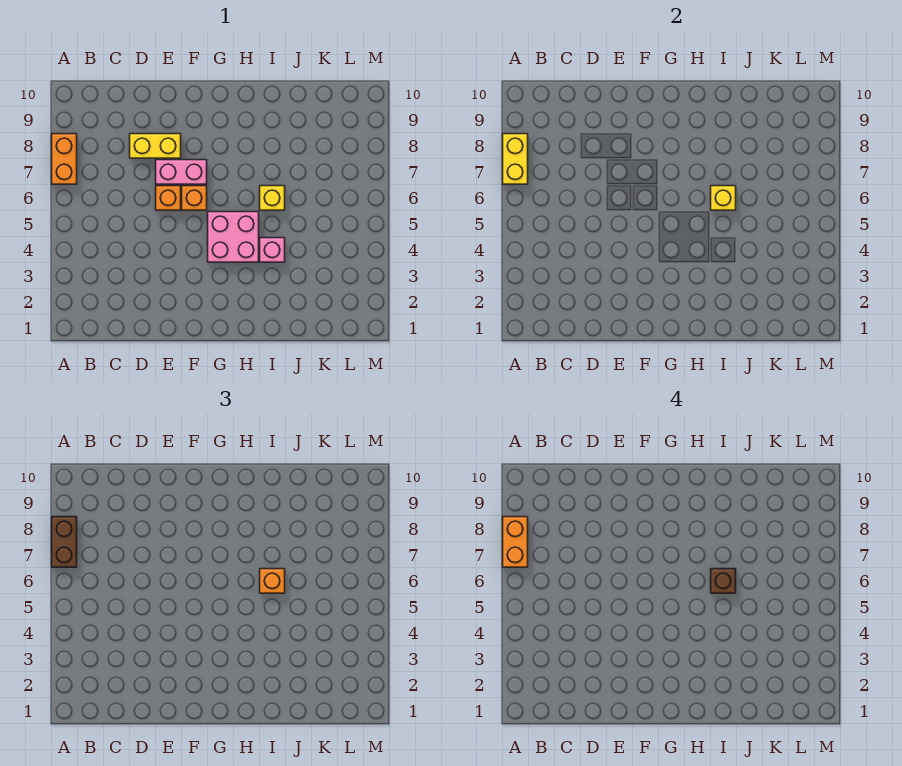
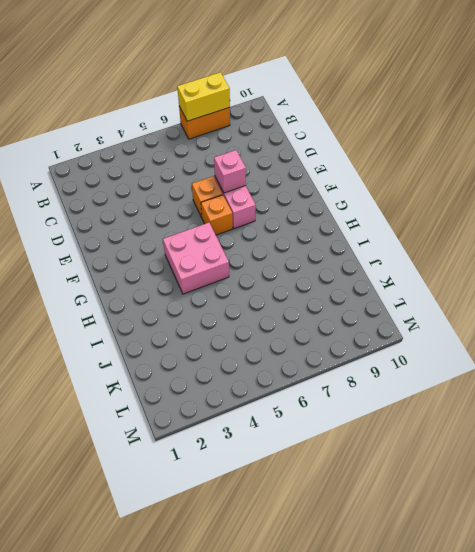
pink 1x1 brick [214,150,246,193] -> pink 1x1 brick moved to [260,238,285,262]
none -> yellow 1x2 brick [130,134,181,158]
none -> yellow 1x1 brick [260,186,285,210]
none -> yellow 1x1 brick [711,186,736,210]

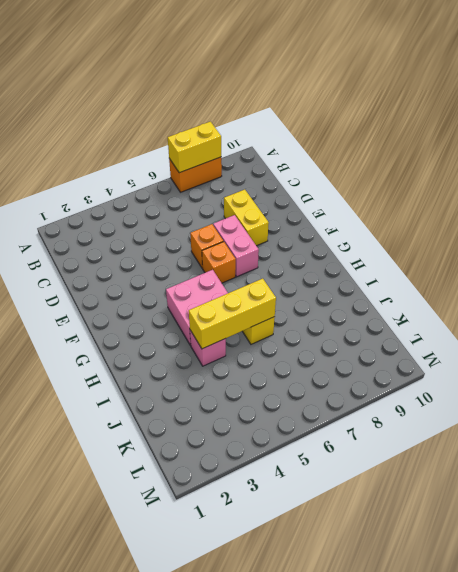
yellow 1x3 brick [189,279,276,349] -> yellow 1x1 brick [711,186,736,210]
none -> brown 1x2 brick [52,517,77,567]
none -> orange 1x1 brick [260,569,285,593]
none -> orange 1x2 brick [503,517,528,567]

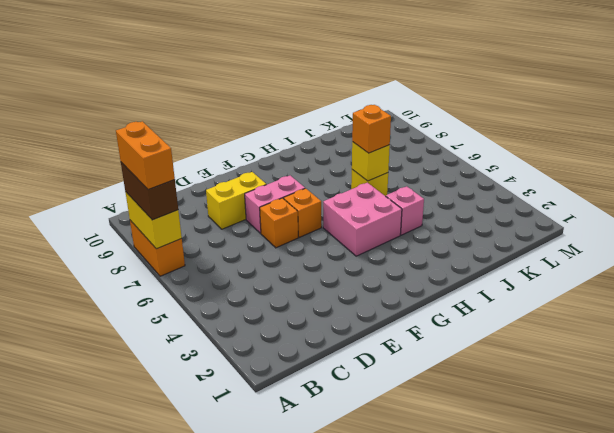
none -> brown 1x1 brick [711,569,736,593]

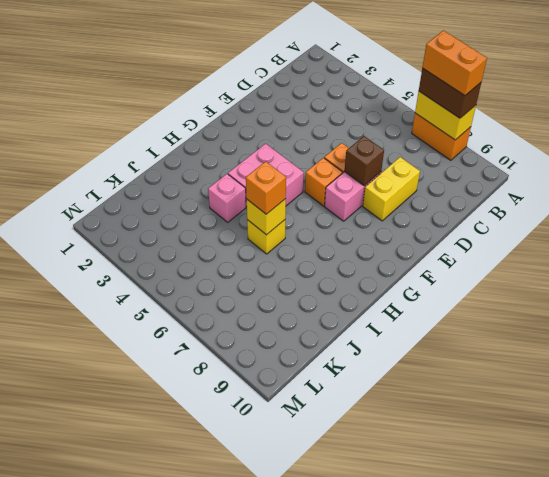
brown 1x1 brick [344,136,384,186] -> brown 1x1 brick moved to [711,569,736,593]

